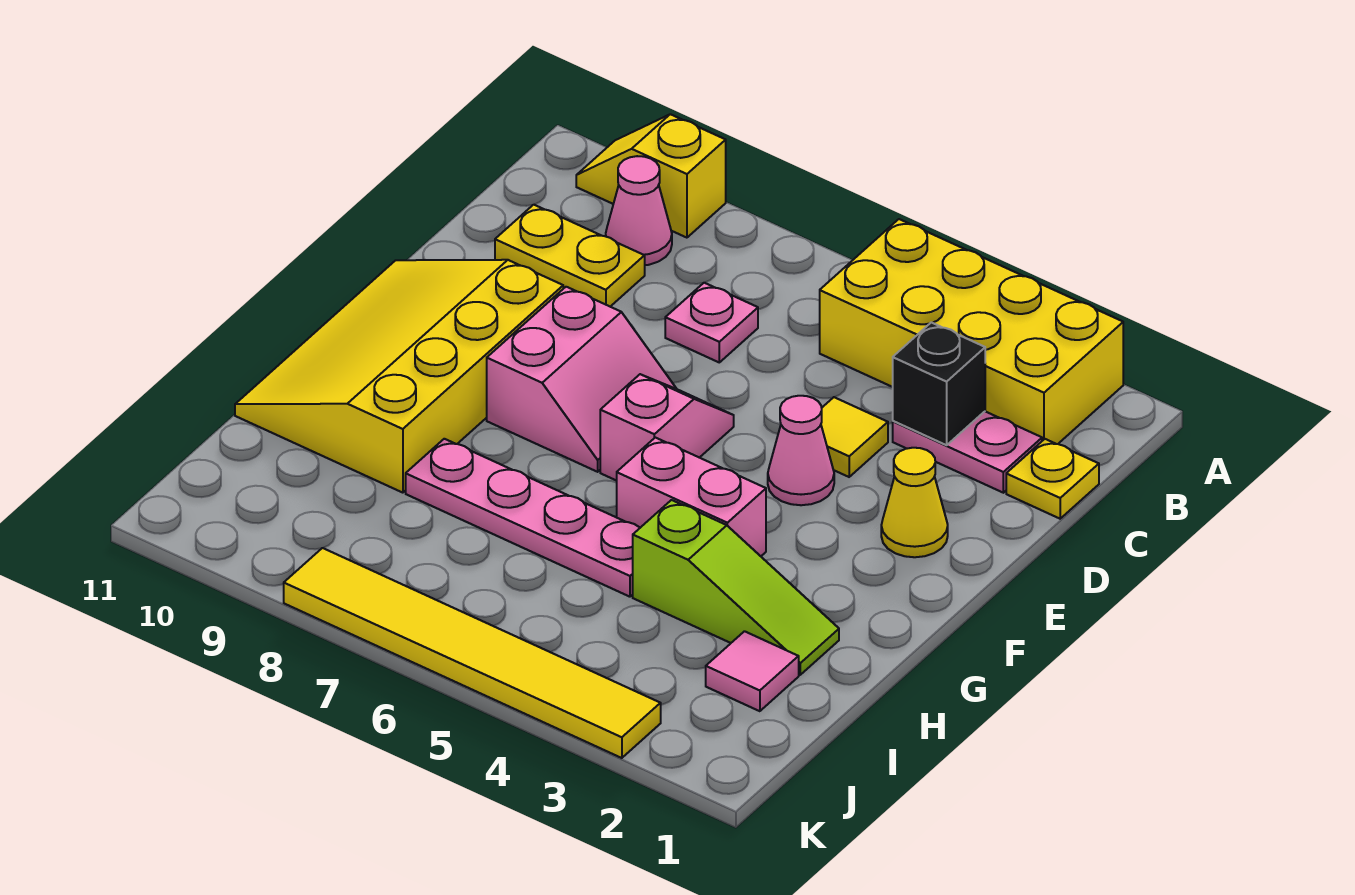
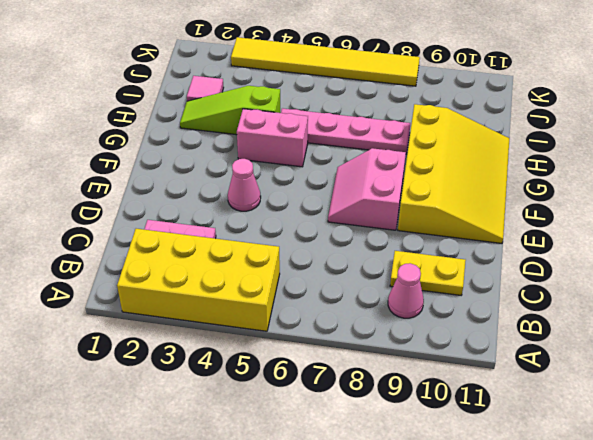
none -> yellow 1x2 slope [576,114,726,238]
none -> yellow 1x1 plate [1006,439,1099,519]
none -> pink 1x1 plate [665,283,758,362]

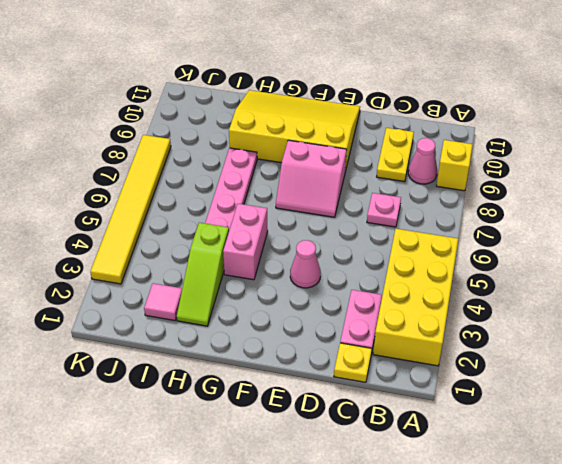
none -> yellow 1x1 tile [821,397,888,477]
none -> yellow 1x1 cone [881,448,948,557]
none -> pink 1x2 slope [600,374,734,481]

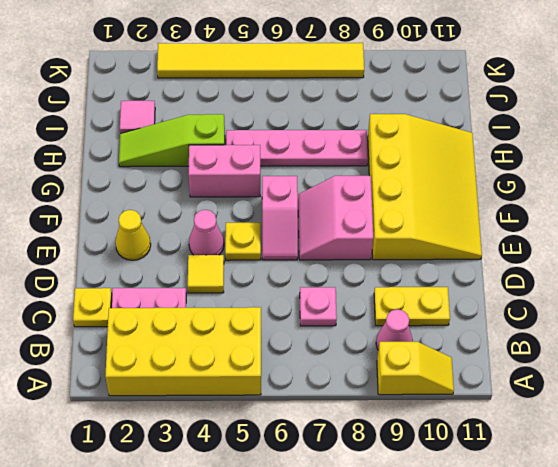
yellow 1x1 plate [225,223,261,260] -> none
none -> black 1x1 brick [893,322,985,445]

